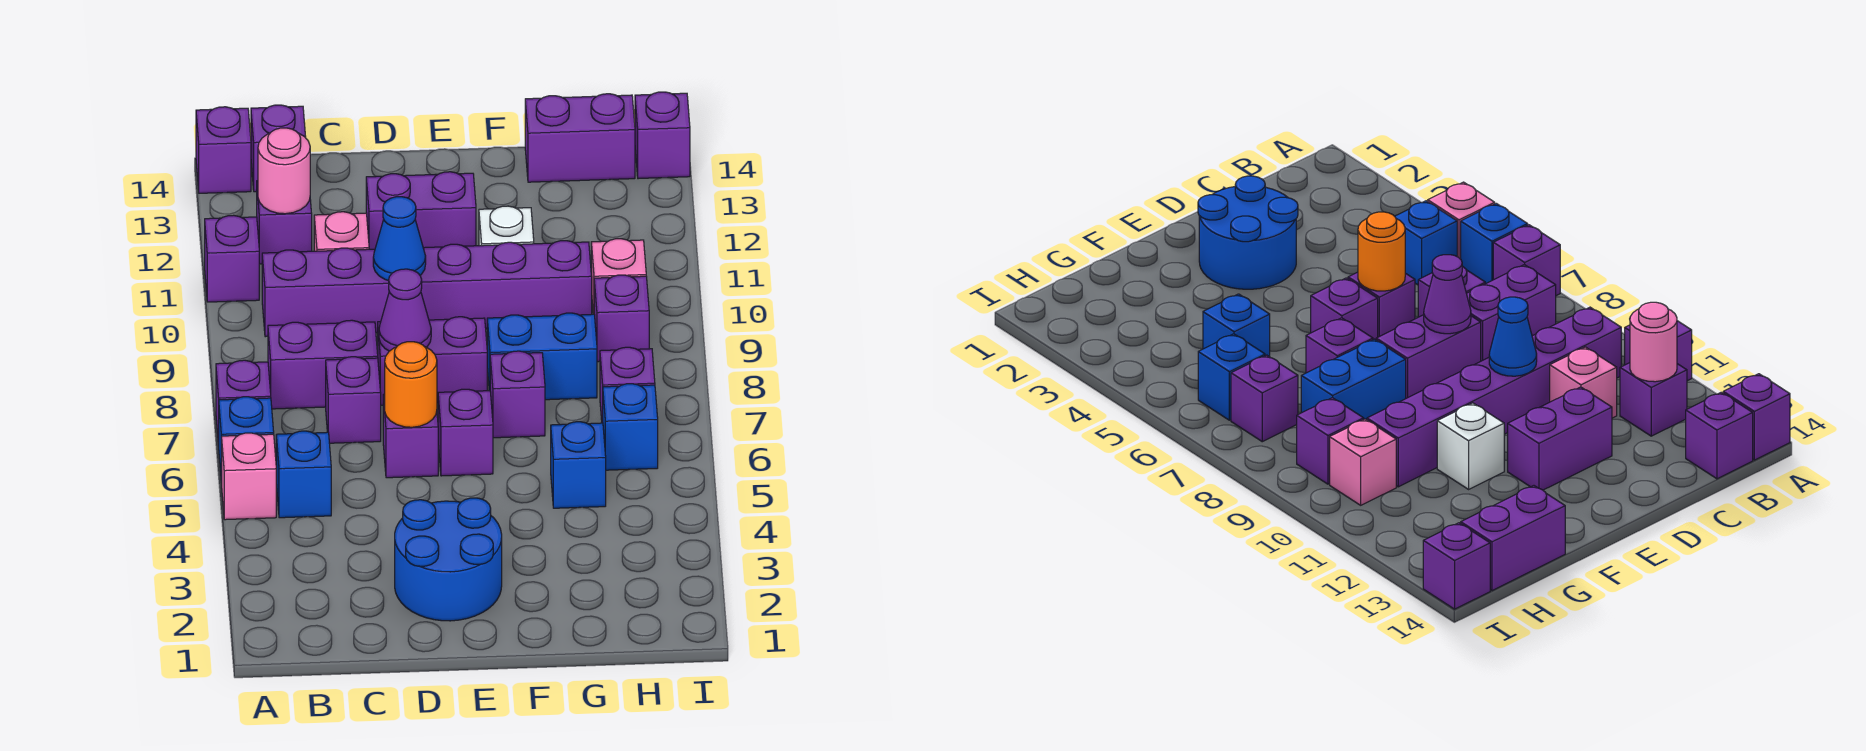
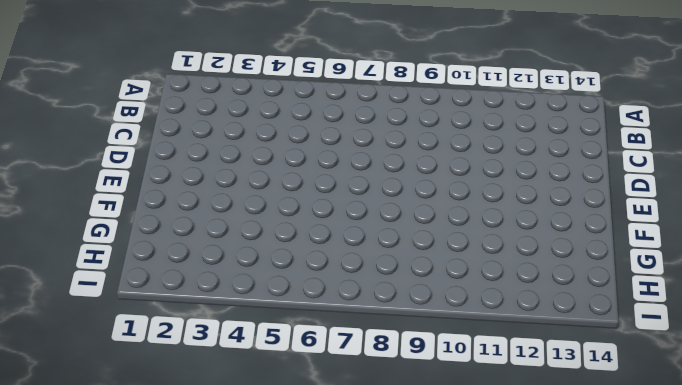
none -> pink 1x1 brick [222,433,276,520]
none -> blue 1x1 brick [219,397,274,483]
none -> purple 1x1 brick [216,360,271,446]
none -> purple 1x1 brick [205,215,259,302]

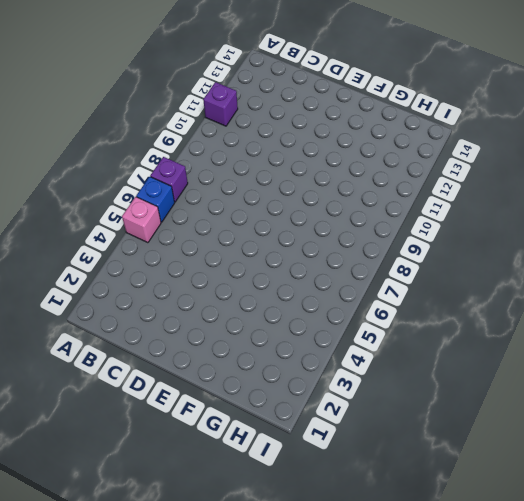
none -> purple 1x1 brick [196,107,251,193]
none -> blue 1x1 brick [276,431,331,518]
none -> purple 1x2 brick [268,320,378,409]
none -> purple 1x6 brick [262,241,592,337]

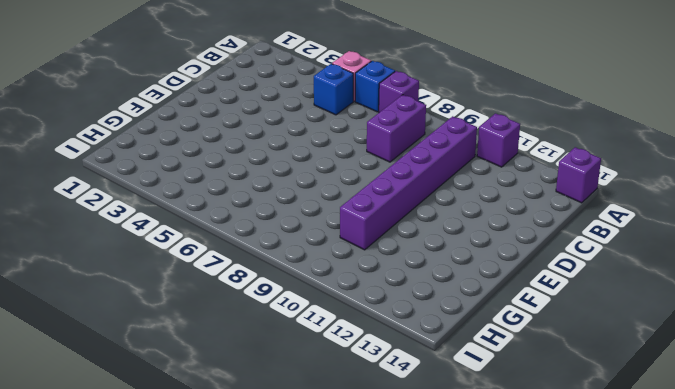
none -> purple 1x1 brick [257,181,312,264]
none -> purple 1x1 brick [251,105,306,192]
none -> purple 1x1 brick [326,357,381,443]
none -> pink 1x1 brick [314,212,369,251]

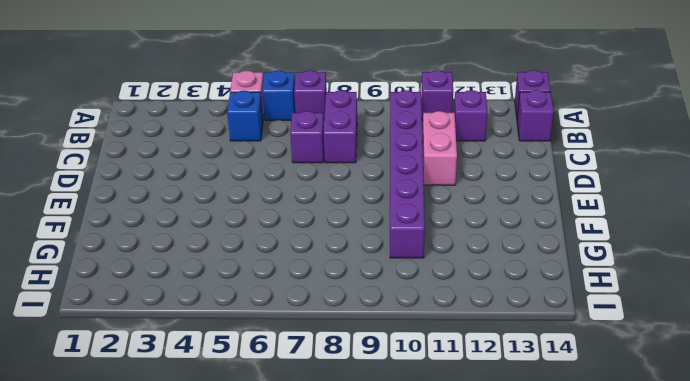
pink 1x2 brick [422,111,457,185] -> pink 1x1 brick [314,212,369,251]
none -> blue 2x2 round brick [395,498,502,621]
none -> purple 1x1 brick [383,394,438,478]
none -> purple 1x2 brick [378,317,487,405]
none -> purple 1x2 brick [366,172,476,249]

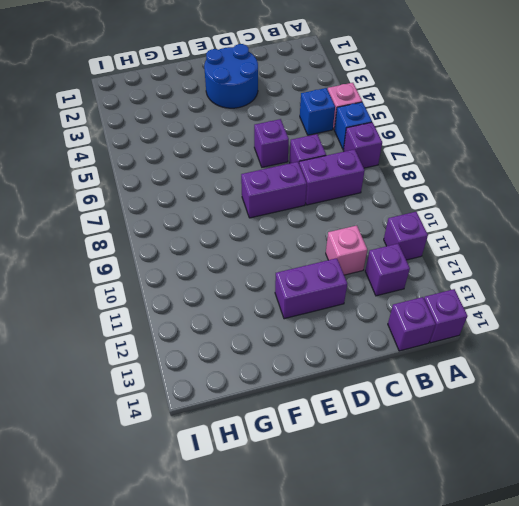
none -> purple 1x6 brick [262,241,592,337]
none -> purple 1x1 brick [438,389,493,476]
none -> purple 1x1 brick [490,351,545,438]
none -> blue 1x2 brick [487,313,597,400]

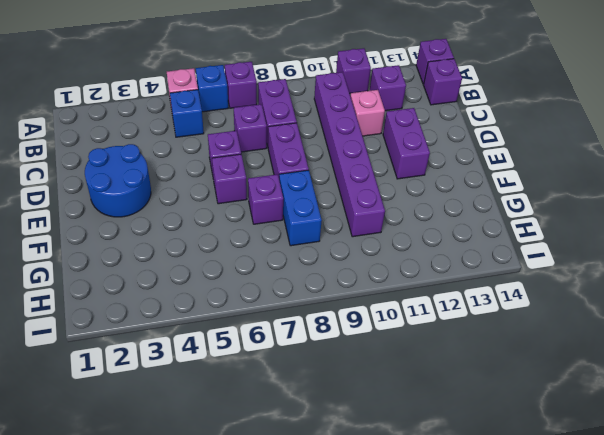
none -> white 1x1 brick [479,206,534,246]
none -> blue 1x1 brick [551,422,606,508]
none -> purple 1x2 brick [525,94,635,182]
none -> blue 1x1 brick [603,384,658,470]

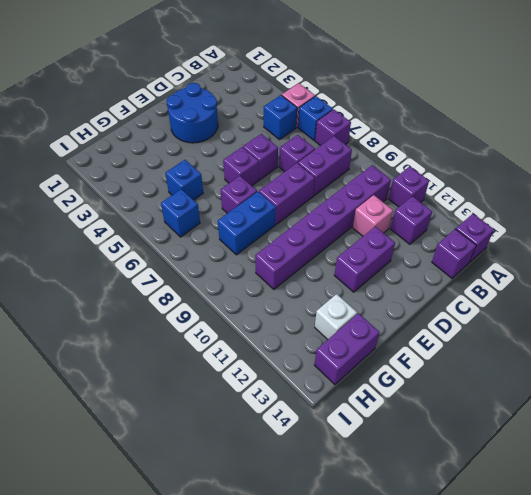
white 1x1 brick [315,294,357,340] -> white 1x1 brick moved to [479,206,534,246]
none -> purple 1x1 brick [600,347,655,423]
none -> purple 1x1 brick [594,275,649,362]
none -> pink 1x1 brick [591,239,646,314]
none -> purple 1x1 brick [635,92,690,179]

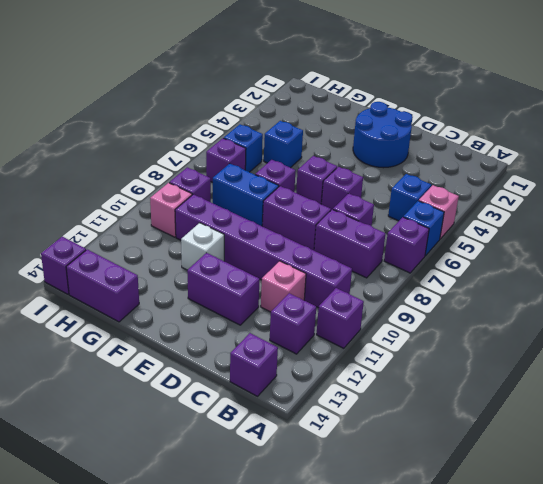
none -> purple 1x1 brick [196,107,251,193]
none -> pink 1x1 round brick [258,128,310,214]
none -> orange 1x1 round brick [385,342,437,427]
none -> purple 1x1 cone [379,269,431,351]

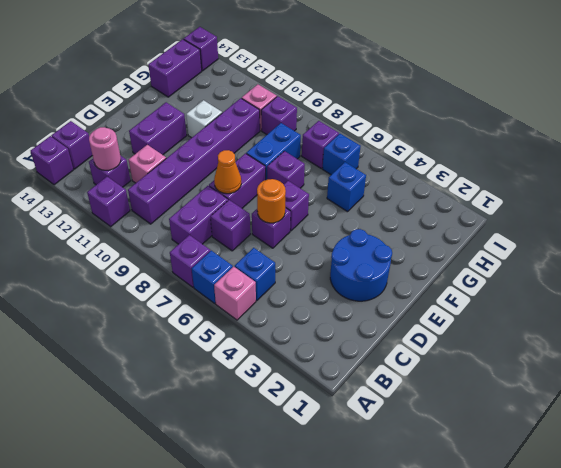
orange 1x1 cone [214,150,241,194] -> purple 1x1 cone [379,269,431,351]
none -> blue 1x1 cone [373,197,426,281]

